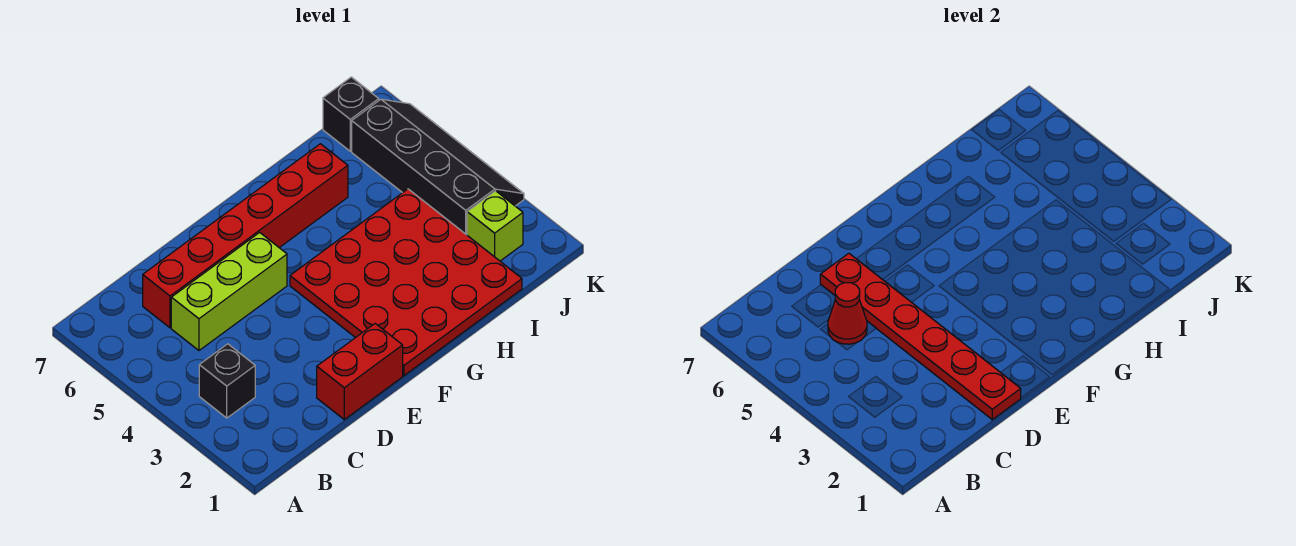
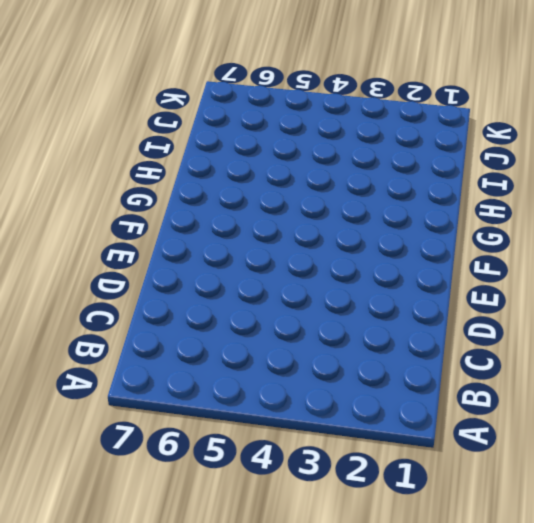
none -> black 1x1 brick [199,344,255,418]
none -> lime 1x3 brick [171,232,287,350]

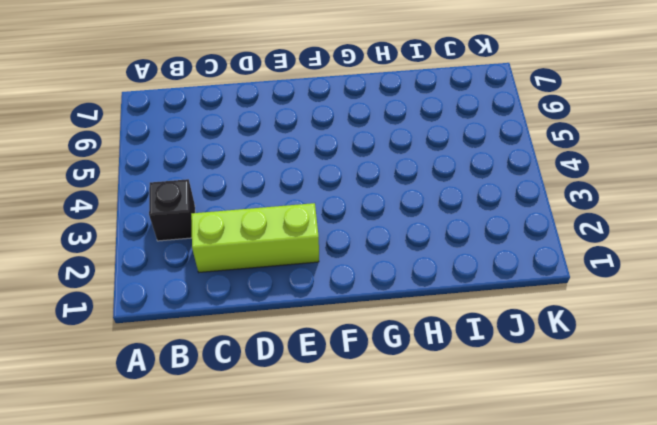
lime 1x3 brick [191,203,319,272] -> lime 1x3 brick moved to [171,232,287,350]
none -> red 1x6 brick [143,144,348,328]
none -> red 1x2 brick [317,324,403,419]

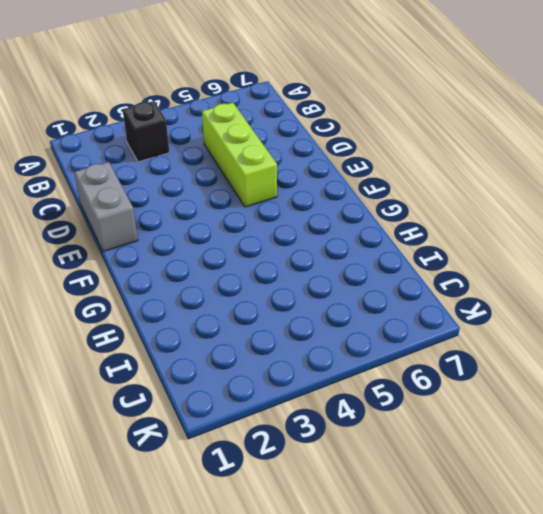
grey 1x2 brick [74,162,138,252] -> red 1x2 brick [317,324,403,419]
none -> red 1x6 brick [143,144,348,328]
none -> red 4x4 plate [290,189,522,376]

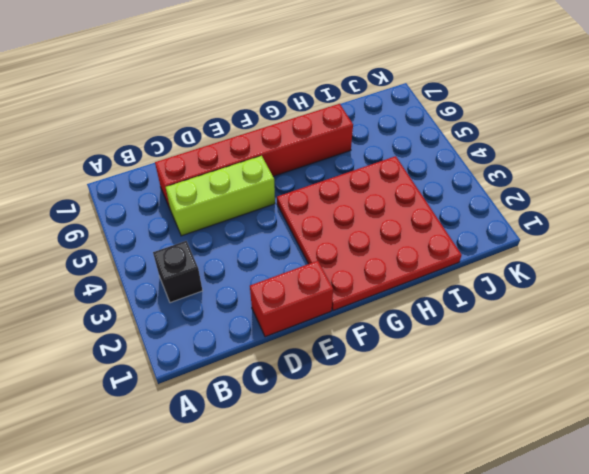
none -> lime 1x1 brick [467,191,523,261]
none -> black 2x4 slope [352,99,524,235]

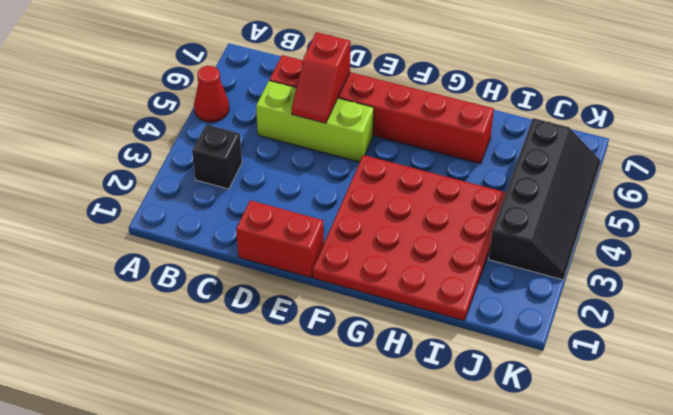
red 1x1 cone [194,66,229,122] -> red 1x1 cone moved to [828,283,867,344]
red 1x2 slope [292,32,350,123] -> red 1x6 plate [820,253,1021,419]
none -> lime 1x1 brick [467,191,523,261]
none -> black 1x1 brick [323,77,379,151]

